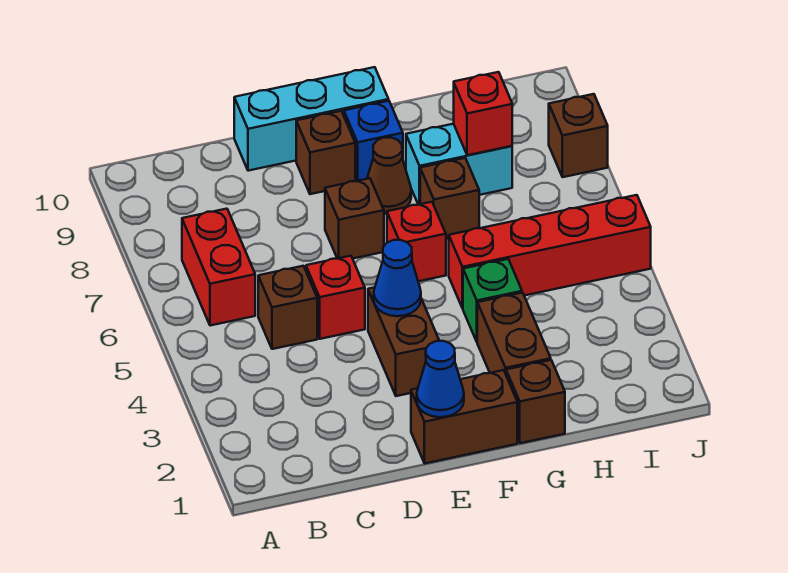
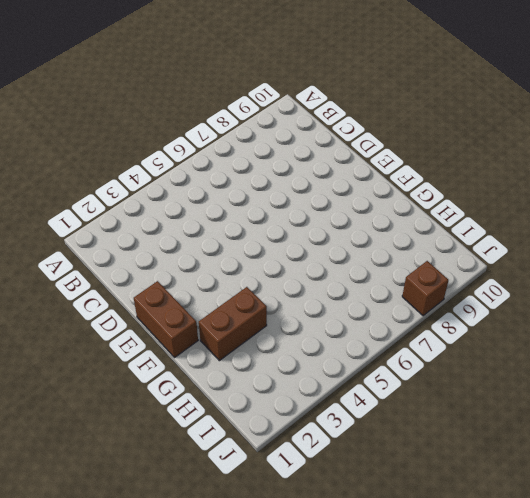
none -> red 1x2 brick [182,209,255,326]
none -> brown 1x1 brick [258,266,317,349]
none -> red 1x1 brick [306,256,365,339]

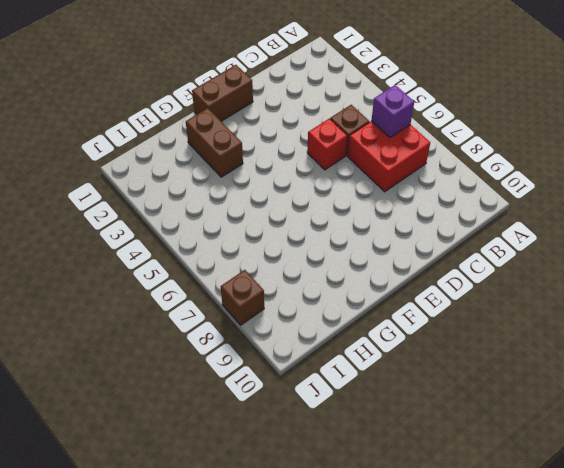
red 2x2 brick [347,121,430,192] -> red 1x2 brick [182,209,255,326]
purple 1x1 brick [371,85,414,138] -> none
none -> cyan 1x3 brick [234,67,389,171]
none -> brown 1x2 brick [368,287,439,396]
none -> brown 1x1 brick [325,178,384,259]

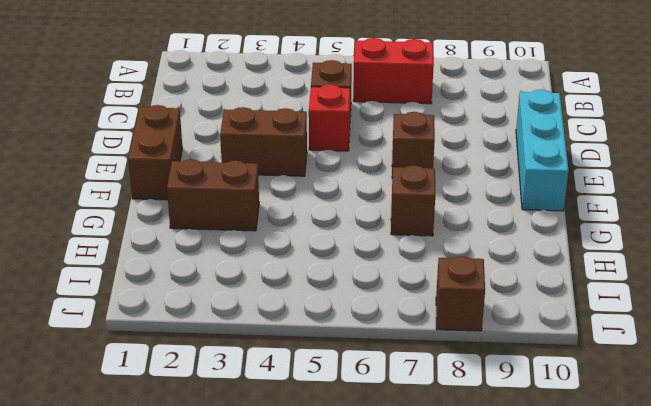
none -> brown 1x1 brick [296,111,355,194]
none -> red 1x1 brick [387,202,446,281]
none -> brown 1x1 cone [367,137,411,214]

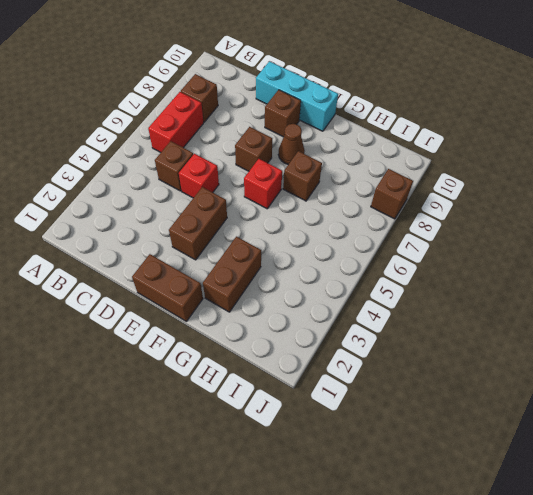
brown 1x1 brick [181,74,218,122] -> brown 1x1 brick moved to [506,360,565,443]
none -> blue 1x1 brick [344,101,403,181]
none -> green 1x1 brick [463,259,522,341]
none -> red 1x4 brick [449,195,651,308]

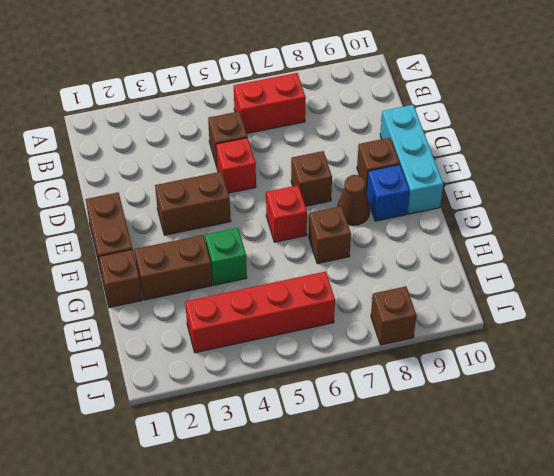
red 1x4 brick [185,271,335,353] -> red 1x4 brick turned to [449,195,651,308]
none -> cyan 1x2 brick [406,124,512,205]
none -> blue 1x1 cone [417,341,464,417]
none -> blue 1x1 cone [374,240,421,316]

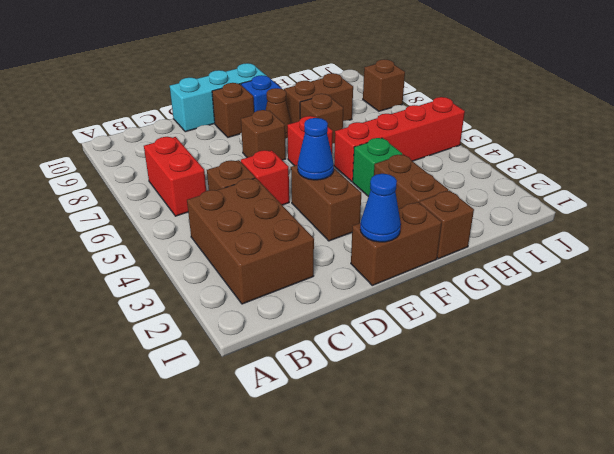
brown 2x3 brick [187,178,314,304] -> none
brown 1x2 brick [284,73,353,123] -> cyan 1x2 brick [406,124,512,205]
none -> red 1x1 brick [454,72,512,155]

